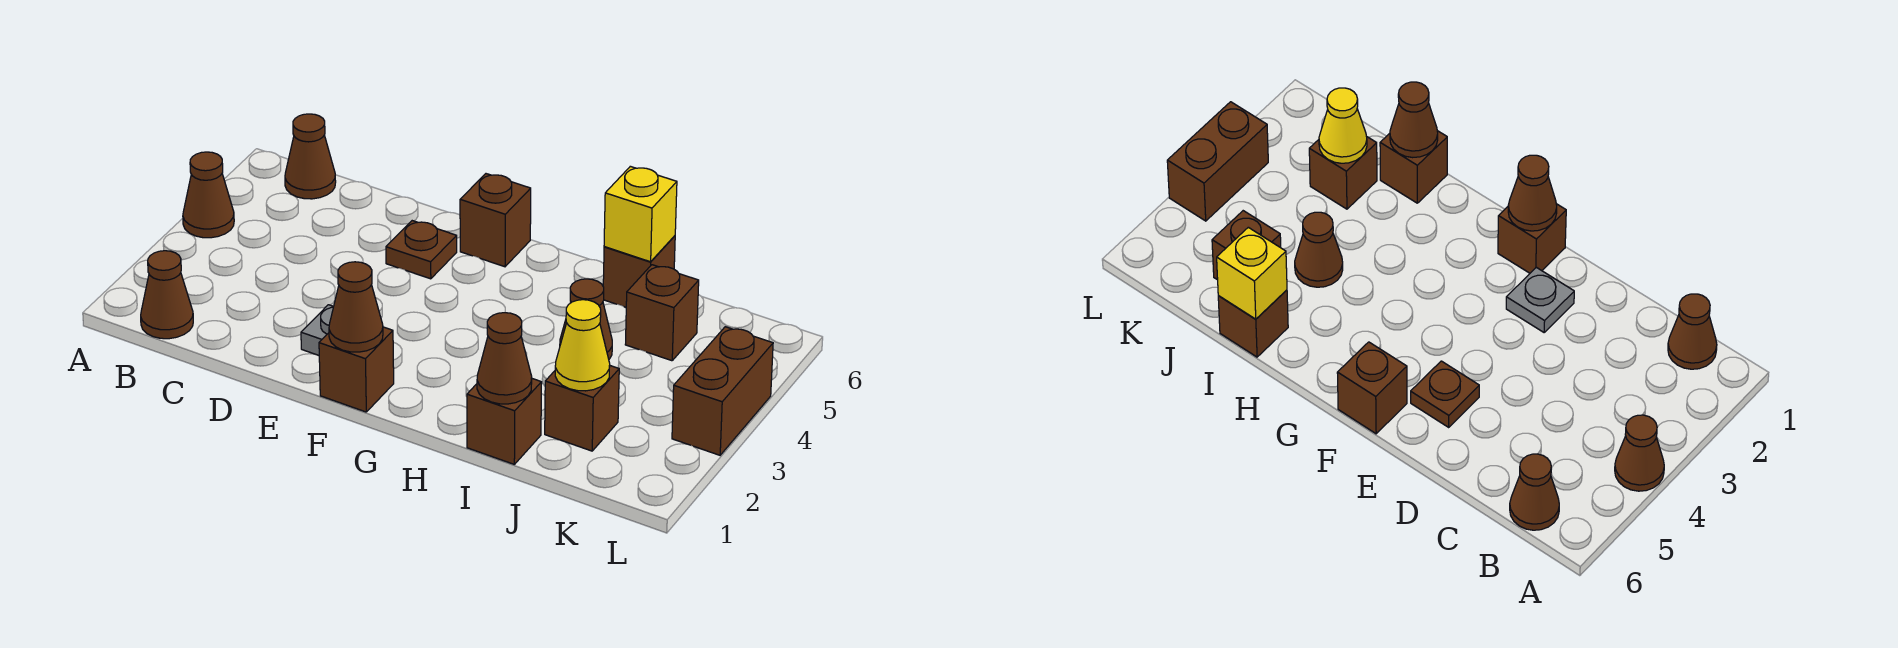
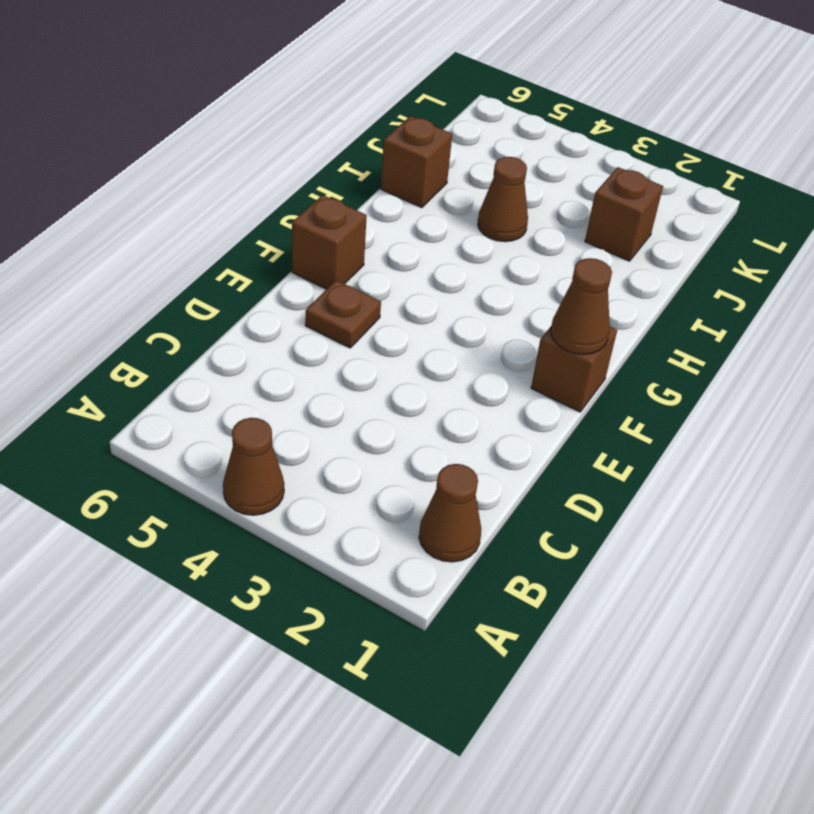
none -> brown 1x1 cone [285,114,336,199]
none -> grey 1x1 plate [301,305,334,356]
none -> brown 1x1 brick [467,379,542,464]

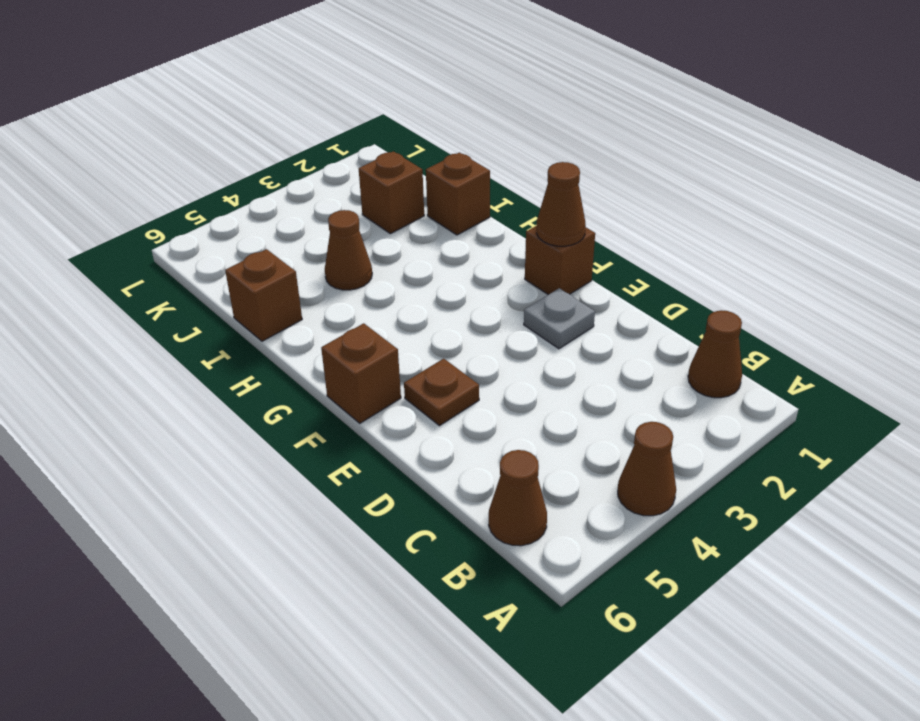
none -> brown 1x1 brick [625,265,699,361]
none -> brown 1x2 brick [672,327,773,455]
none -> brown 1x1 cone [477,313,532,404]

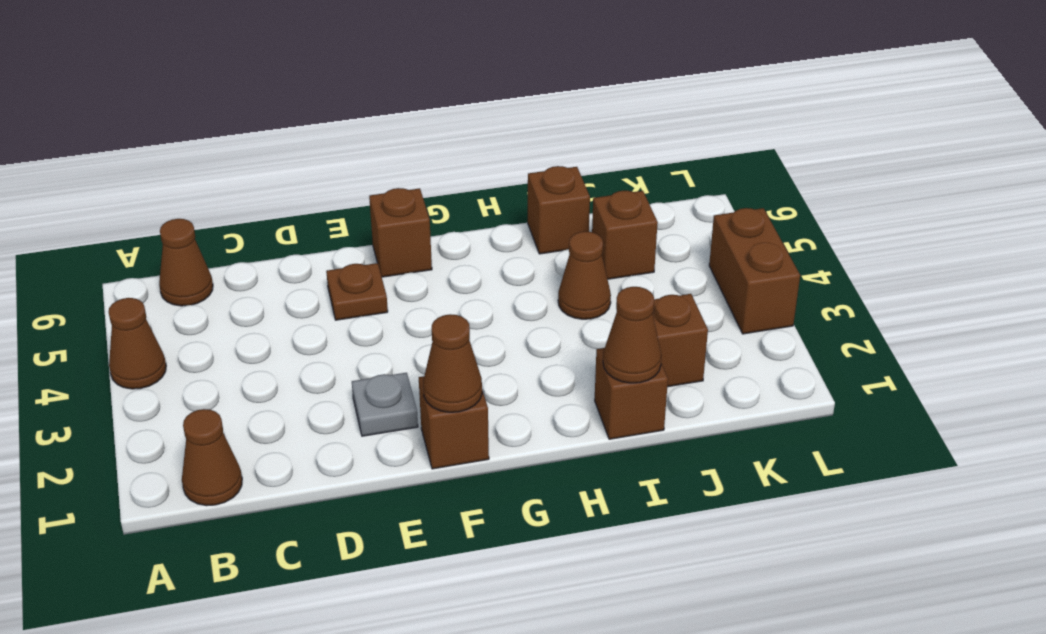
none -> yellow 1x1 brick [604,166,677,262]
none -> yellow 1x1 cone [555,300,610,391]

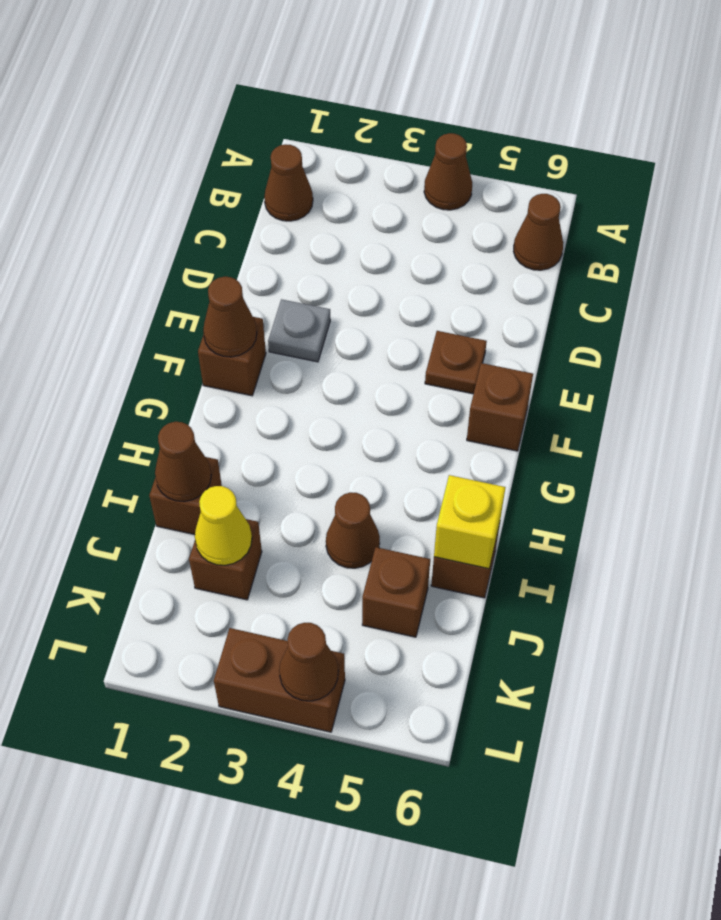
brown 1x1 cone [279,623,338,701] -> none

